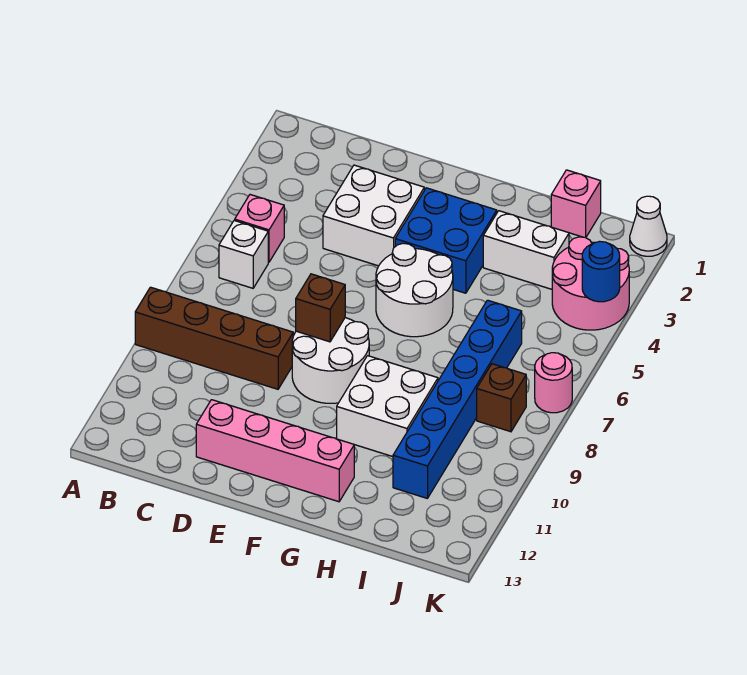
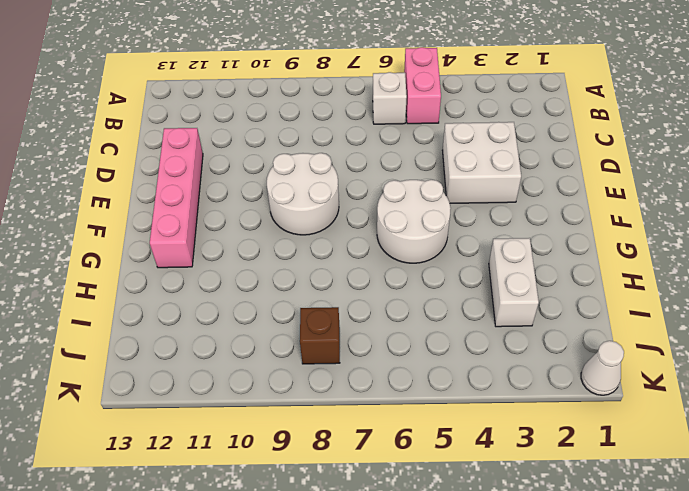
pink 1x2 brick [404,47,441,124] -> pink 1x1 brick [235,195,284,262]
none -> brown 1x4 brick [135,287,293,389]
none -> blue 2x2 brick [395,188,497,293]
none -> white 2x2 brick [337,356,438,457]

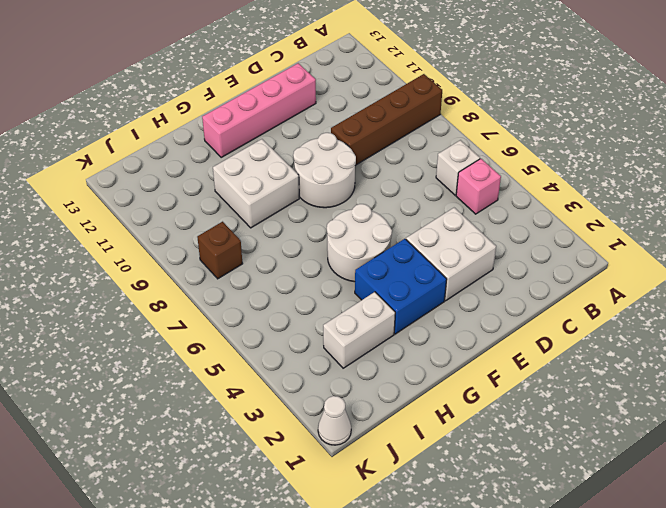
none -> pink 1x1 brick [551,170,601,238]
none -> blue 1x6 brick [393,300,522,498]
none -> pink 2x2 round brick [552,237,629,330]

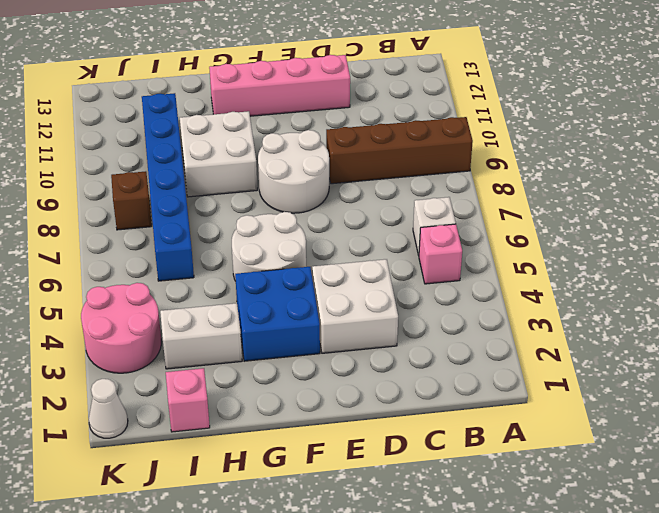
none -> pink 1x1 round brick [535,353,572,413]
none -> brown 1x1 brick [296,274,345,342]
none -> blue 1x1 round brick [582,241,620,302]

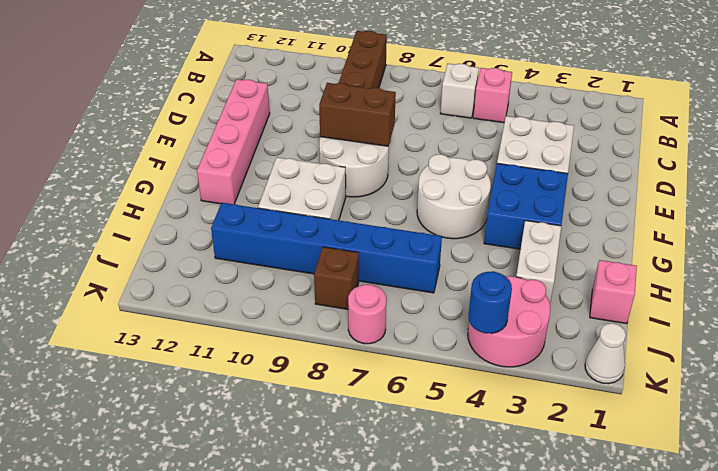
brown 1x2 brick [319,83,396,146] -> brown 1x1 brick [296,274,345,342]

